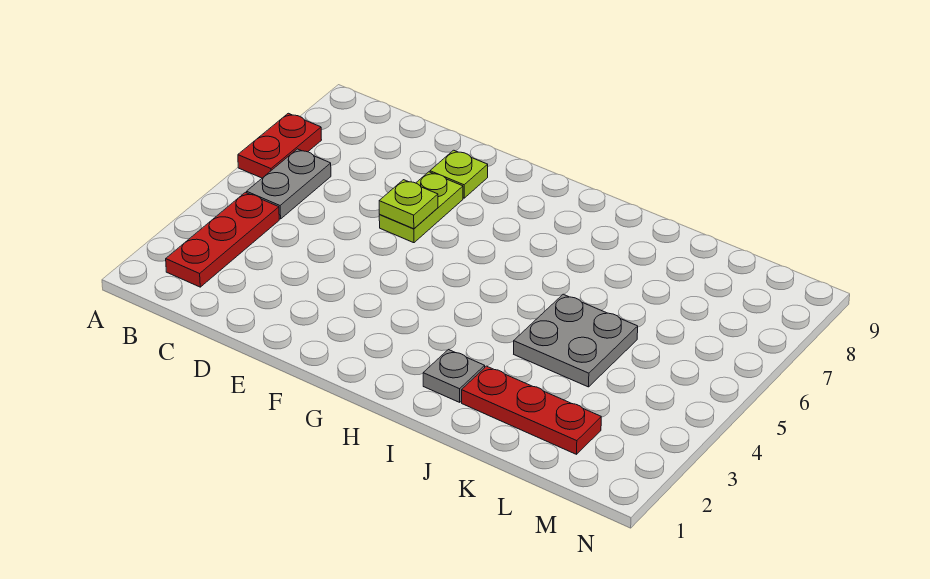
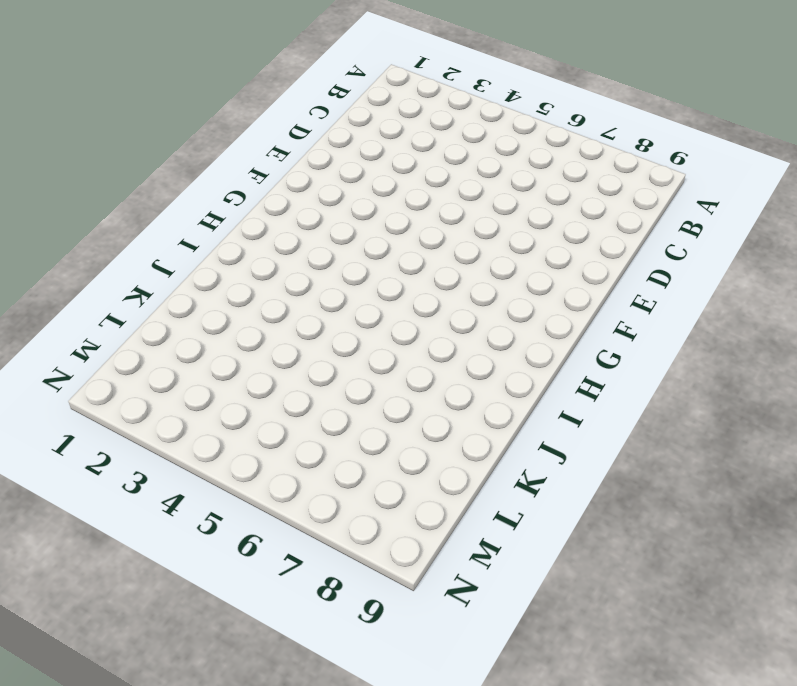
none -> red 1x2 plate [238,113,321,178]
none -> red 1x3 plate [166,192,279,287]

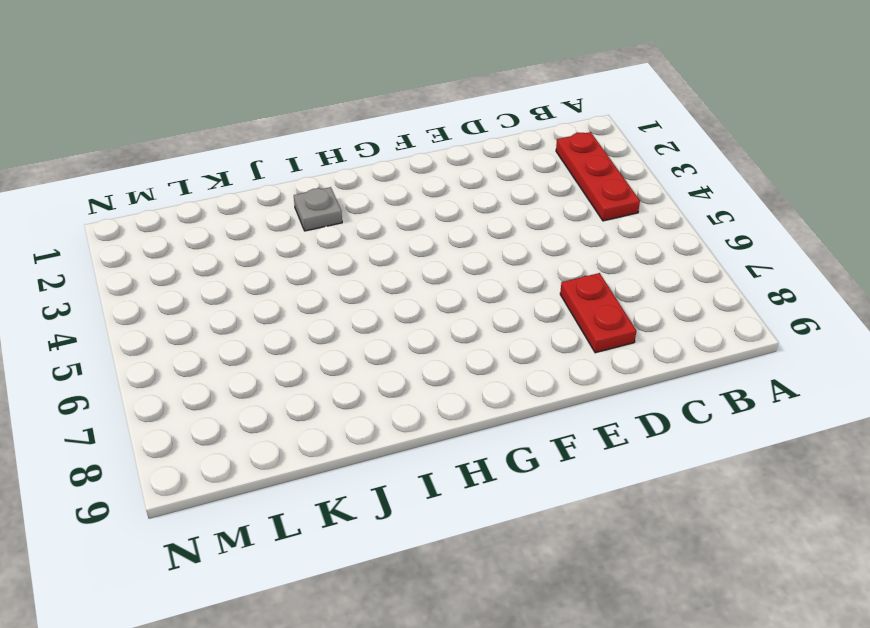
red 1x2 plate [560,273,636,353] -> red 1x2 plate moved to [238,113,321,178]
none -> grey 1x2 plate [247,149,331,219]
none -> lime 1x2 plate [379,172,463,243]

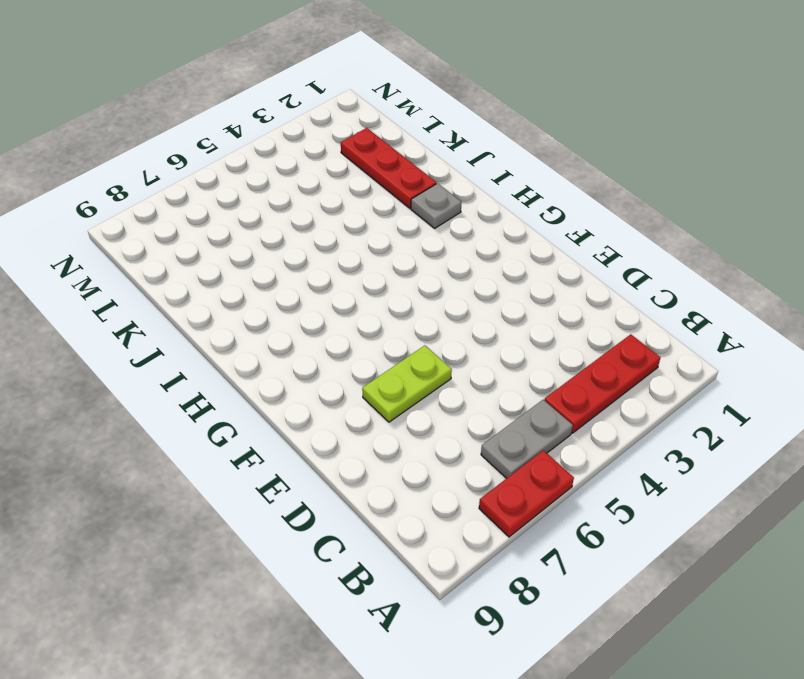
none -> lime 1x1 plate [430,150,488,198]
none -> grey 2x2 plate [514,294,638,387]

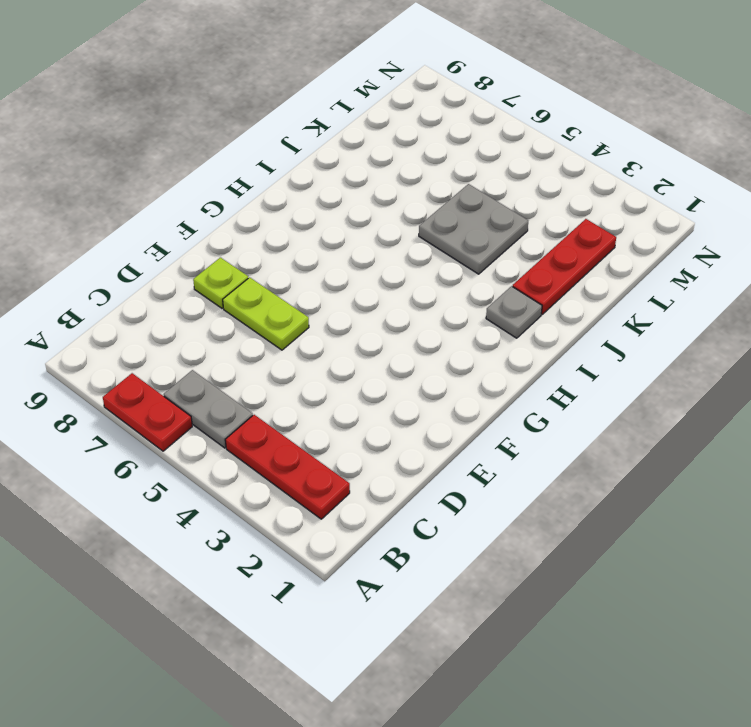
none -> lime 1x1 plate [379,180,438,229]

